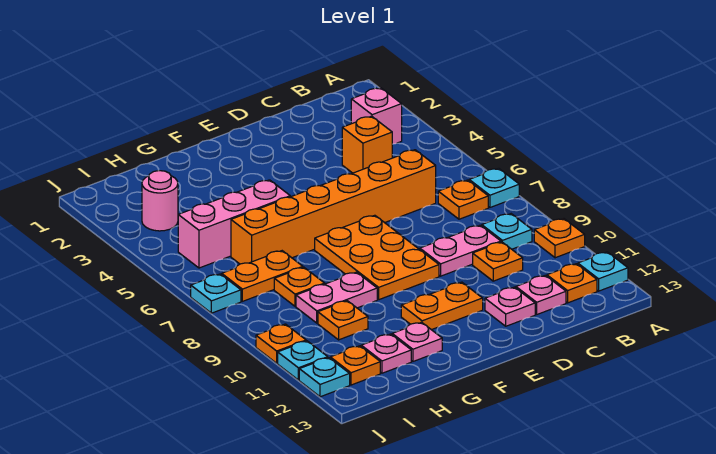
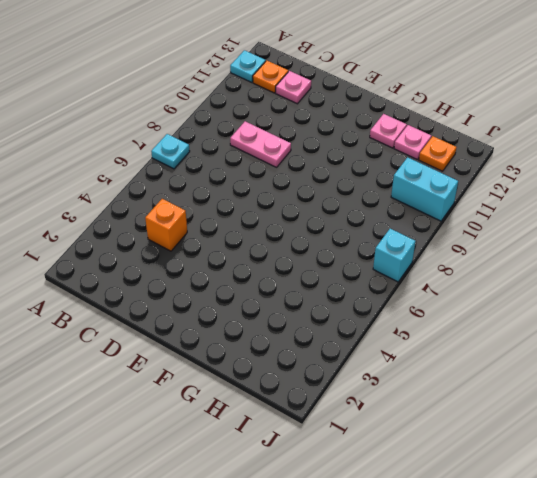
cyan 1x2 brick [391,157,458,221] -> orange 1x1 plate [256,324,306,363]
cyan 1x1 brick [373,229,416,282] -> cyan 1x1 plate [191,274,241,313]
none -> orange 1x1 plate [534,219,585,258]
none -> pink 1x1 brick [351,88,402,144]
none -> orange 1x1 plate [438,180,488,219]

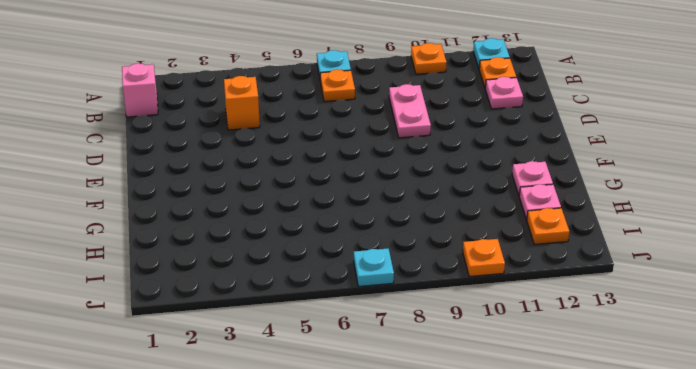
pink 1x1 brick [122,63,158,117] -> pink 1x1 brick moved to [351,88,402,144]
none -> cyan 1x1 plate [482,214,532,249]
none -> orange 1x6 brick [231,150,436,264]
none -> orange 1x1 plate [473,242,523,281]

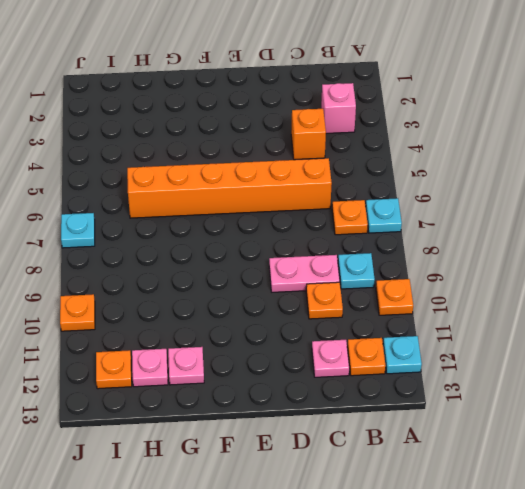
none -> pink 1x1 plate [485,287,535,326]
none -> orange 2x3 plate [315,215,439,300]
none -> orange 1x2 plate [401,282,483,330]

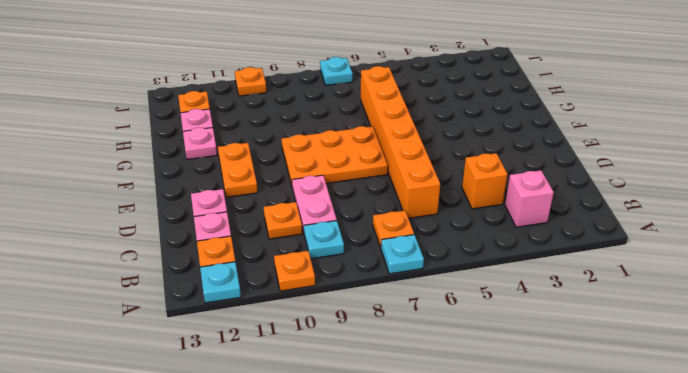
none -> pink 1x3 brick [178,180,290,268]
none -> pink 1x2 plate [296,272,377,323]
none -> orange 1x2 plate [222,251,303,301]

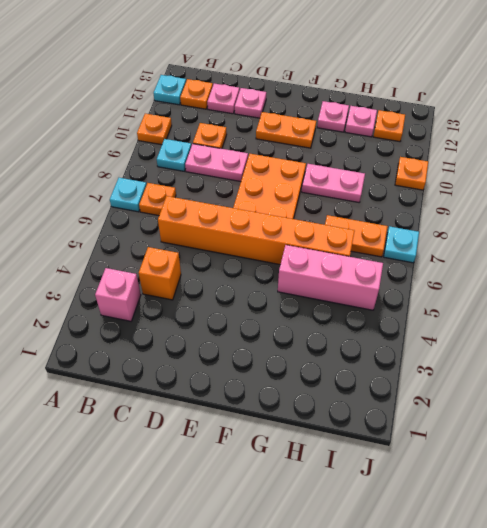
none -> orange 1x1 plate [274,267,325,306]
none -> orange 1x1 plate [318,301,368,340]
none -> pink 1x1 round brick [142,170,178,231]

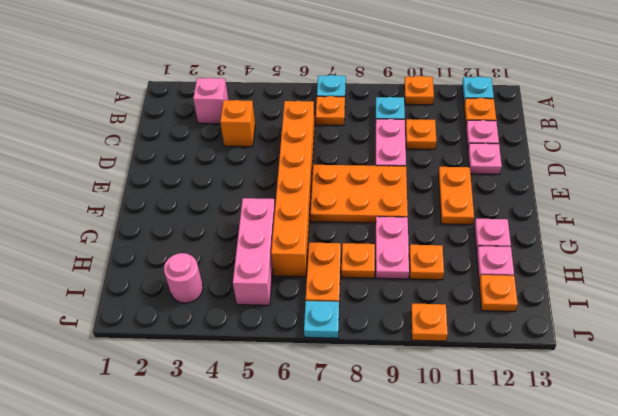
none -> cyan 1x1 plate [278,341,328,380]
none -> cyan 1x1 plate [299,358,350,397]

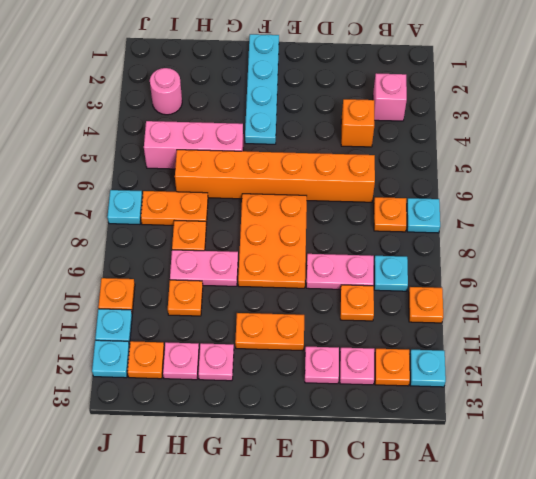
cyan 1x4 plate [245,34,279,144] -> none

